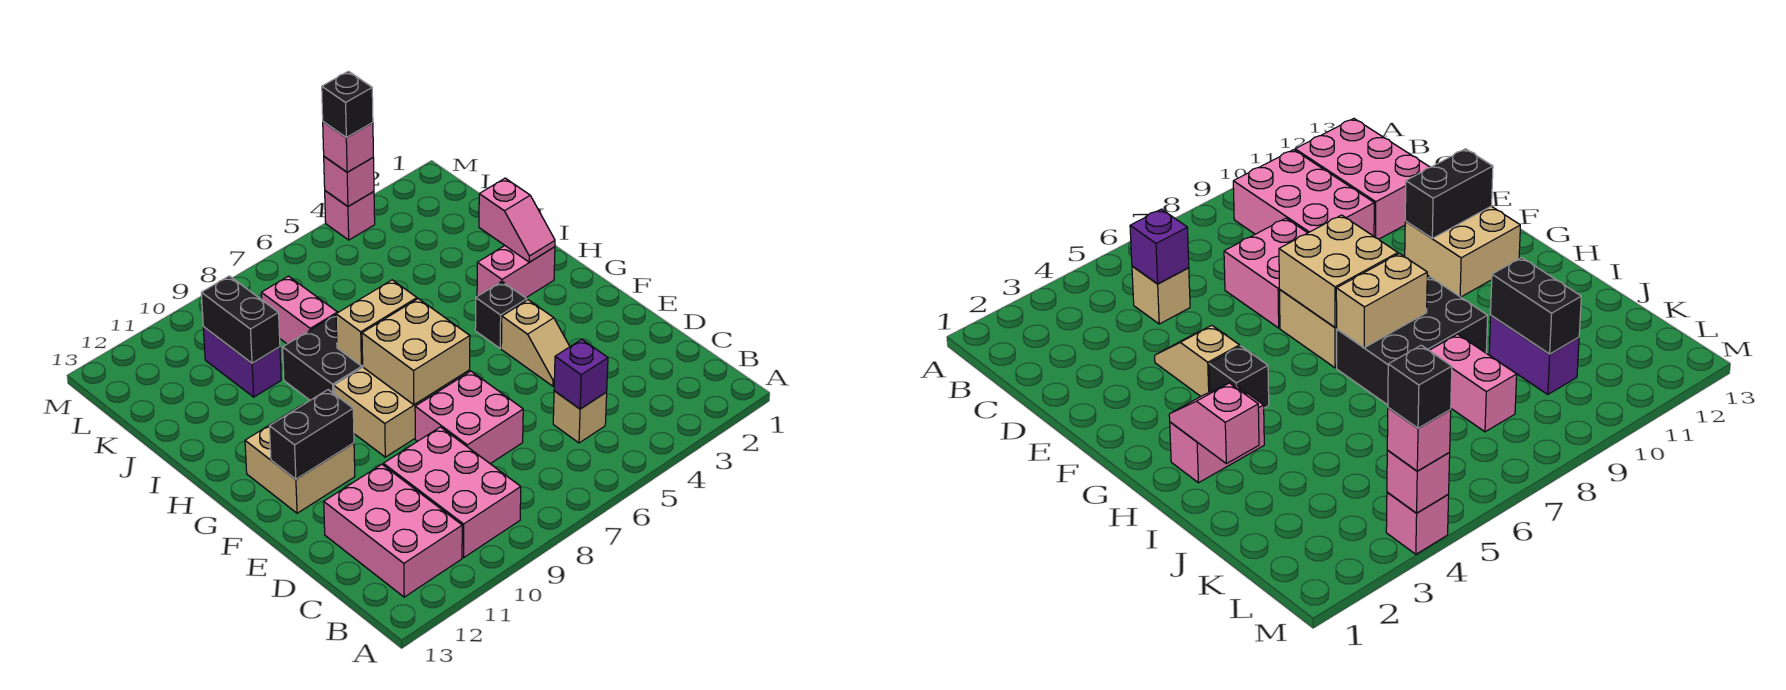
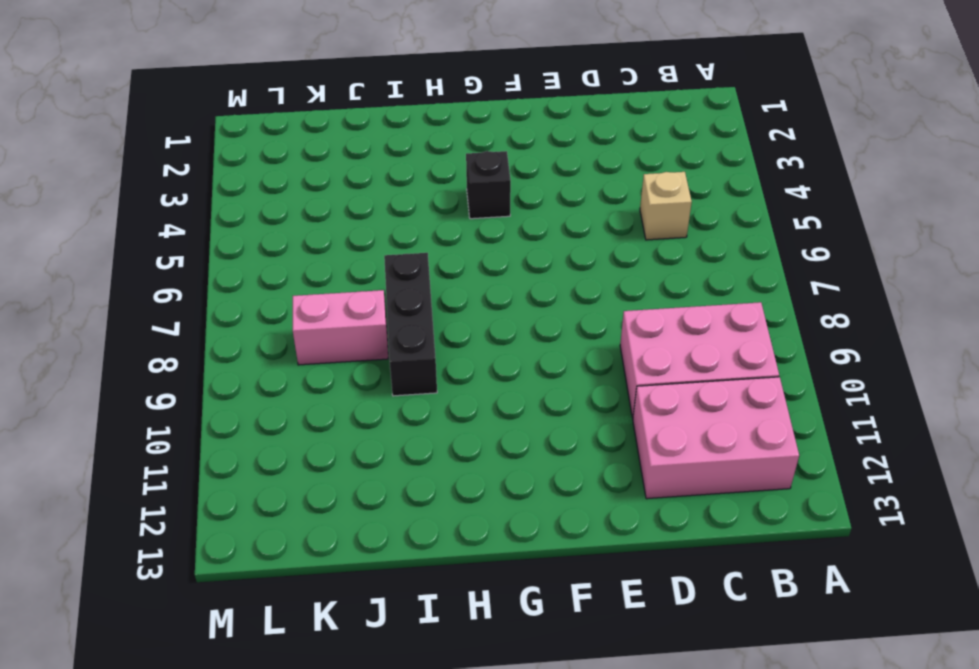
black 1x3 brick [384,253,437,396] -> black 2x3 brick [283,315,363,400]
none -> pink 2x2 brick [415,371,523,464]
none -> tan 1x2 slope [501,300,570,386]
none -> tan 2x3 brick [334,368,470,457]

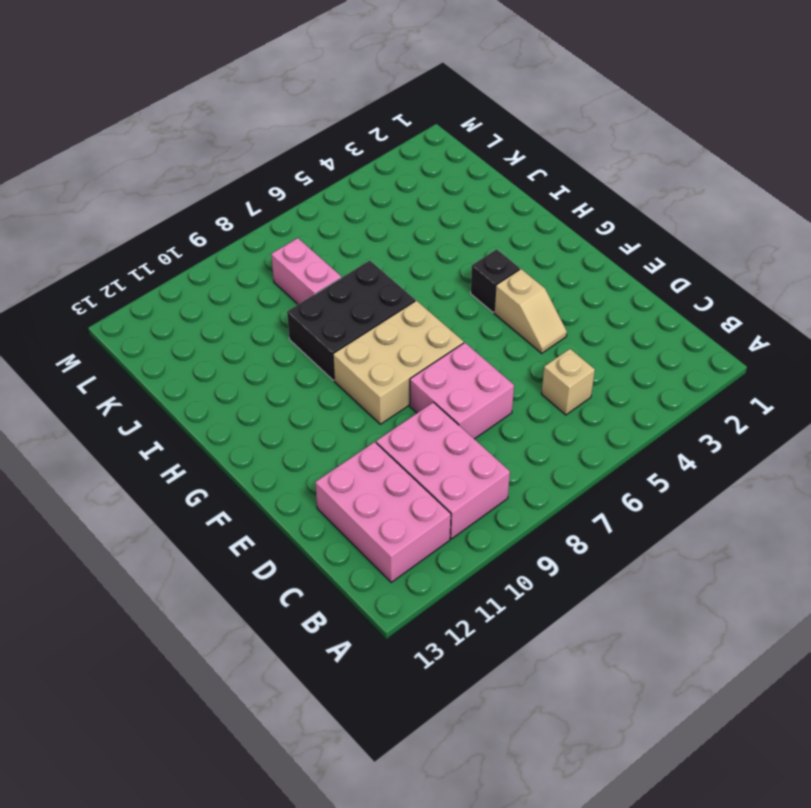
none -> tan 2x2 brick [245,405,355,513]
none -> pink 1x2 brick [477,246,555,298]
none -> purple 1x2 brick [203,327,281,397]

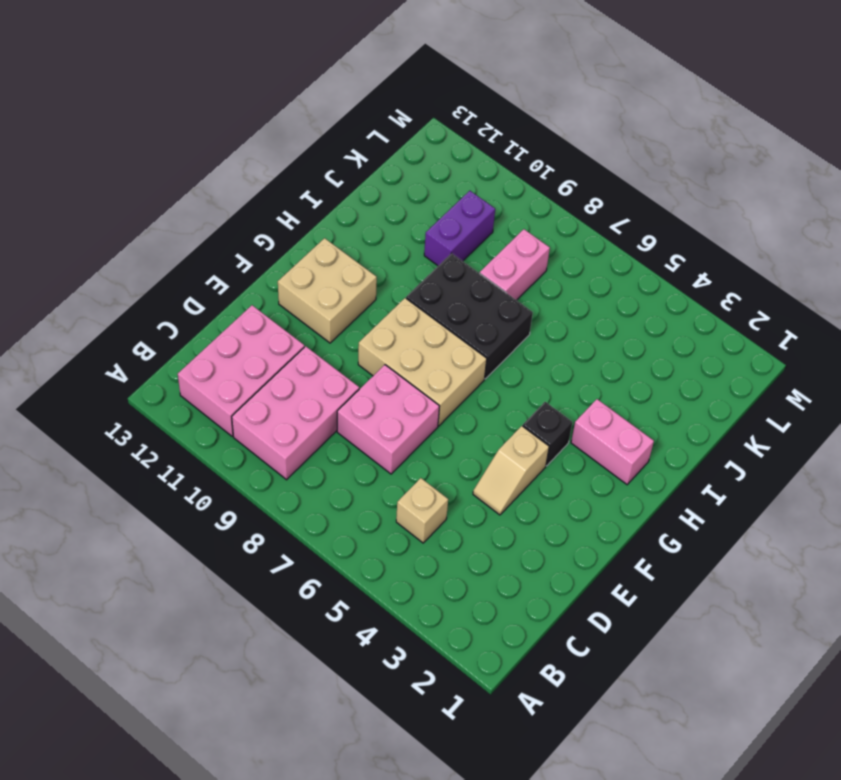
none -> pink 1x1 brick [325,191,375,240]
none -> purple 1x1 brick [554,339,608,409]
none -> tan 2x2 brick [362,299,470,405]

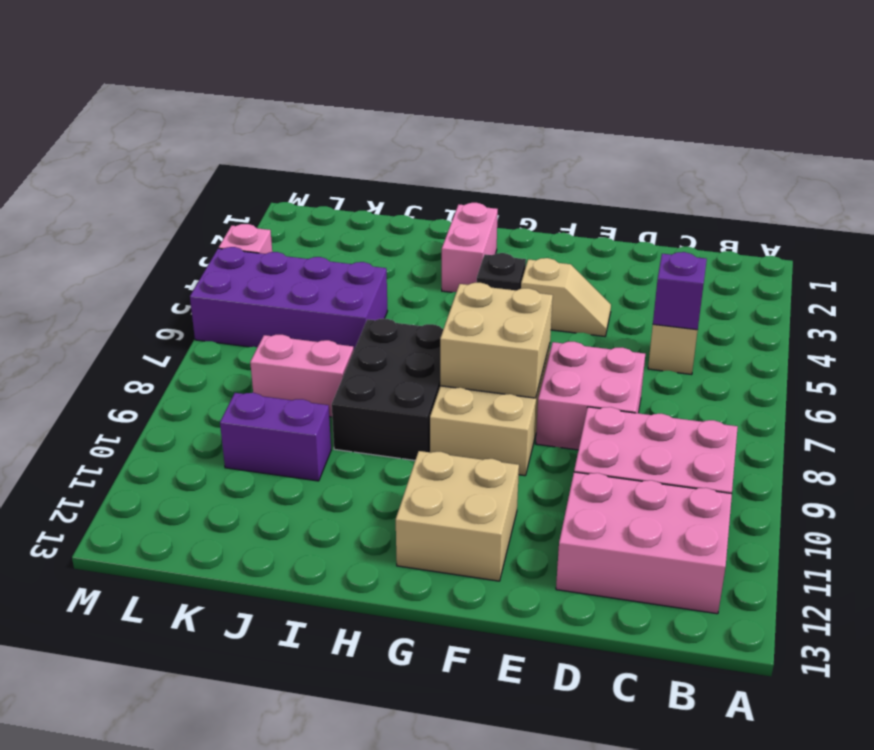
purple 2x4 brick [190,247,387,350] -> none
none -> black 1x2 brick [269,390,354,479]
none -> pink 1x2 slope [479,178,555,262]
none -> tan 1x2 brick [336,280,417,366]

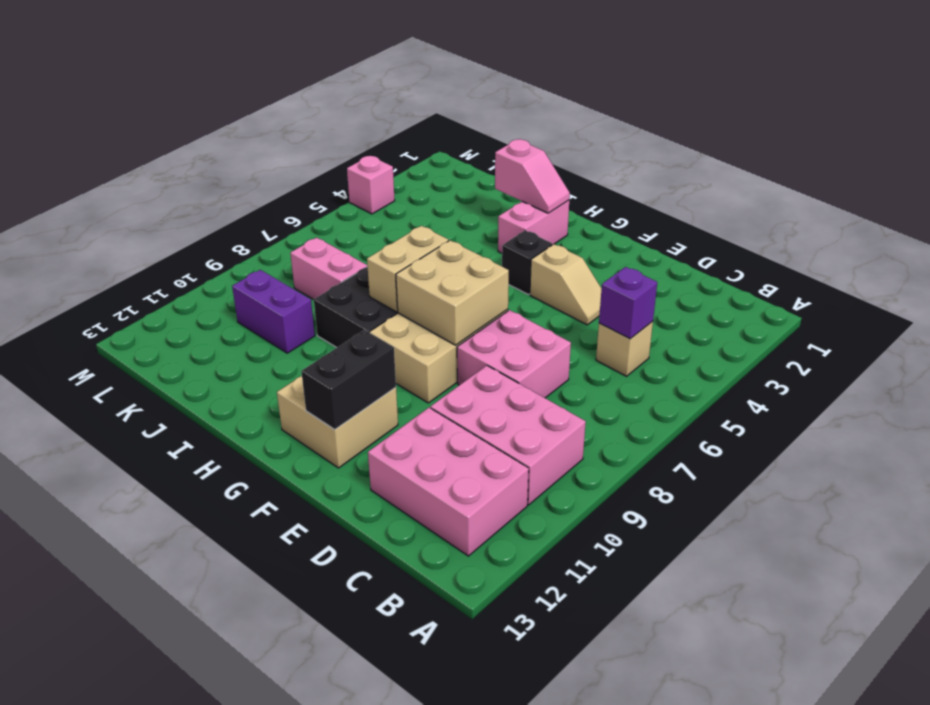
none -> black 1x2 brick [201,276,280,363]
none -> pink 1x1 brick [324,157,374,206]
none -> pink 1x1 brick [323,122,373,172]

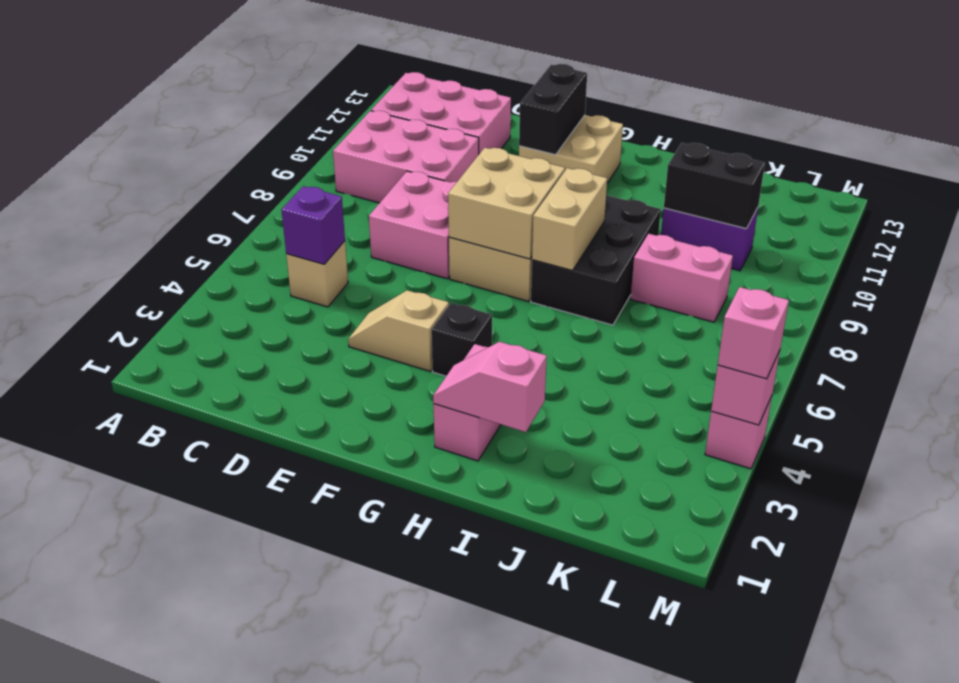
none -> black 1x1 brick [322,71,373,138]

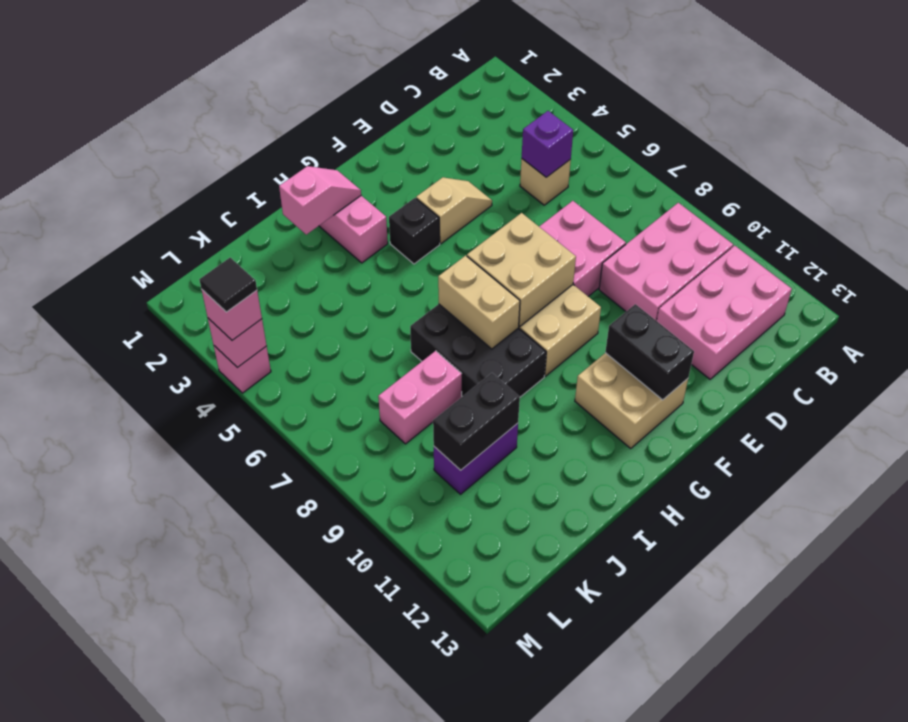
black 1x1 tile [199,258,257,312] -> black 1x1 brick [322,71,373,138]

